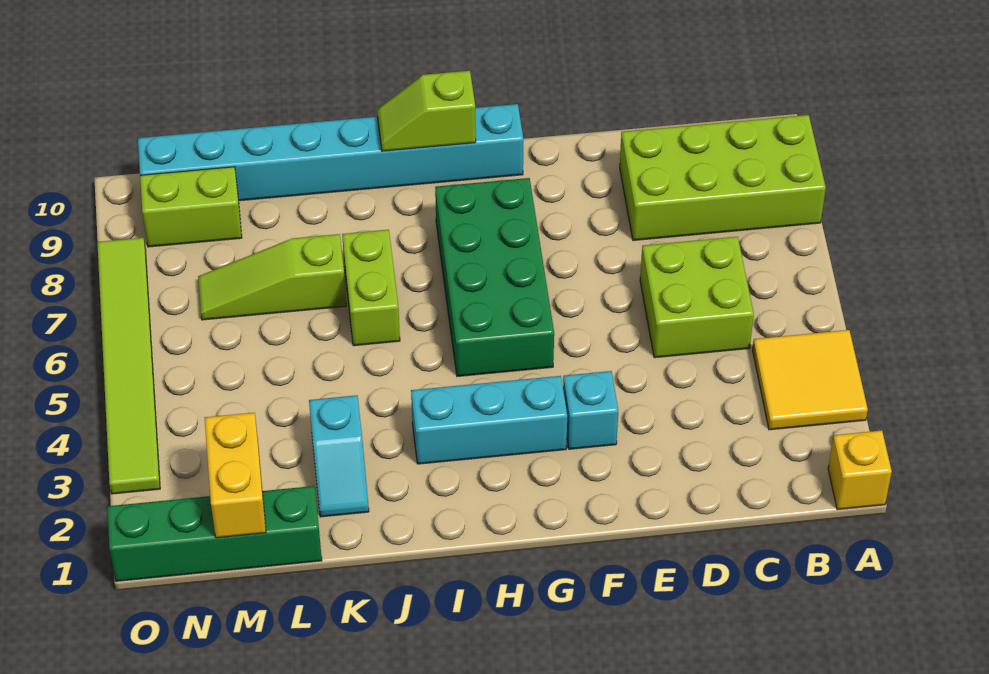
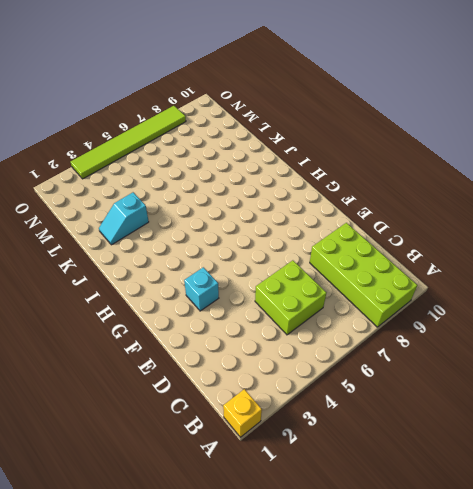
none -> yellow 2x2 tile [753,330,868,430]
none -> cyan 1x3 brick [411,376,567,464]
none -> green 2x4 brick [435,178,554,376]

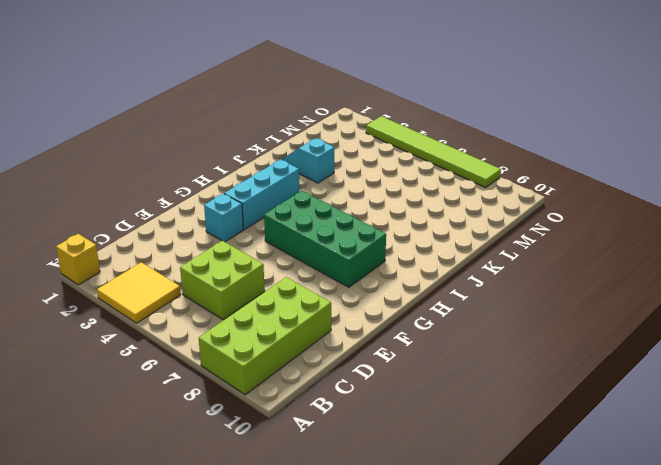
none -> cyan 1x8 brick [138,104,523,201]
none -> lime 1x2 brick [342,230,400,346]
none -> lime 1x3 slope [198,234,346,320]

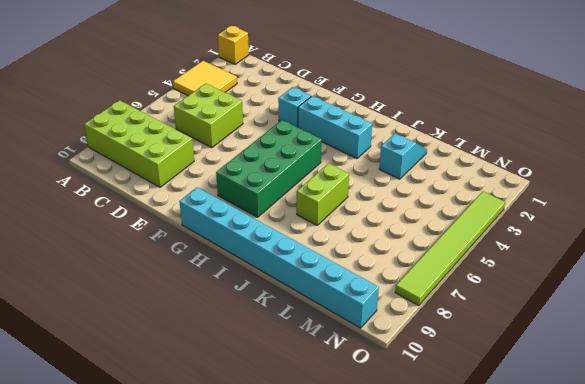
none -> lime 1x3 slope [198,234,346,320]
none -> green 1x4 brick [107,486,322,581]
none -> lime 1x2 brick [140,167,242,247]

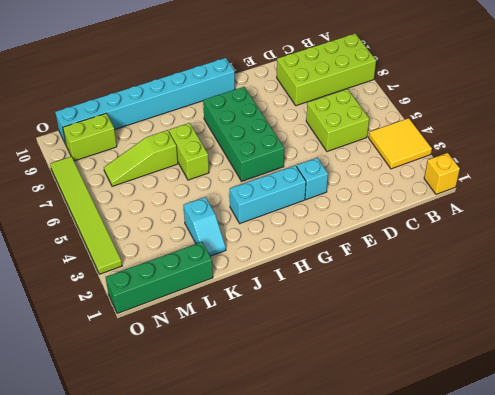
none -> lime 1x2 slope [377,71,476,151]
none -> yellow 1x2 brick [205,413,266,538]

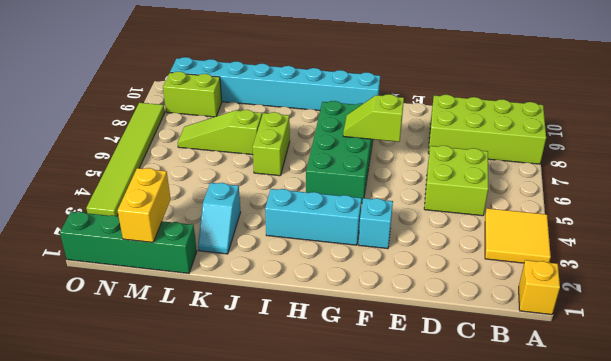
lime 1x2 slope [343,94,404,142] -> lime 1x2 slope moved to [377,71,476,151]

